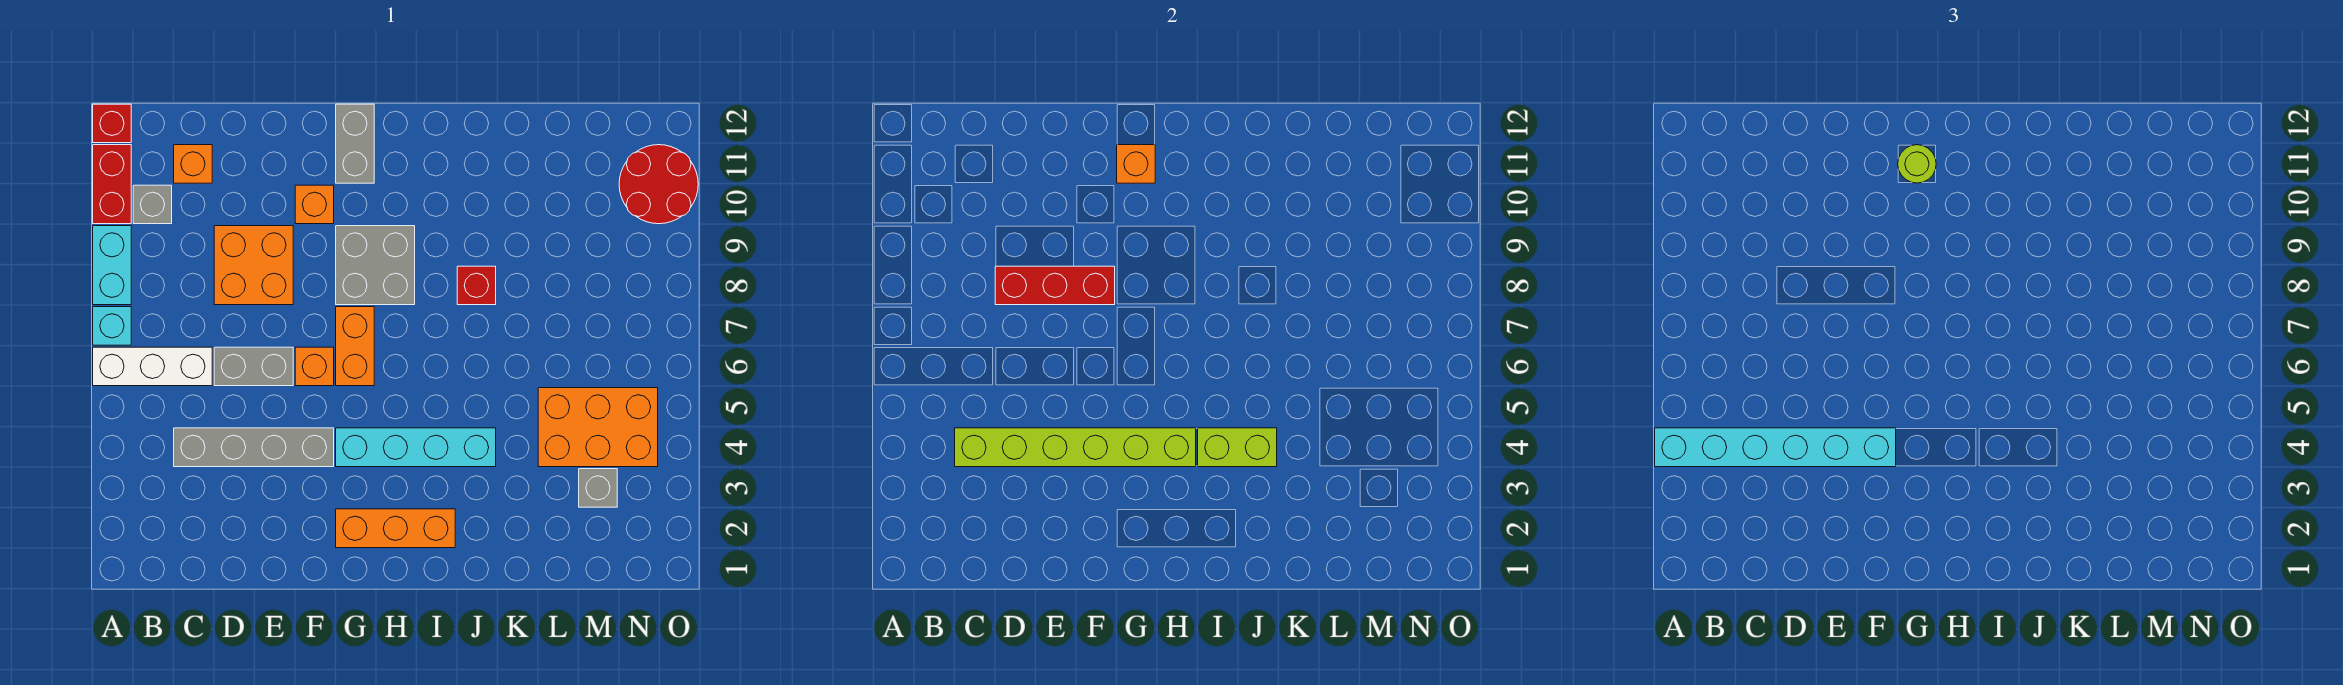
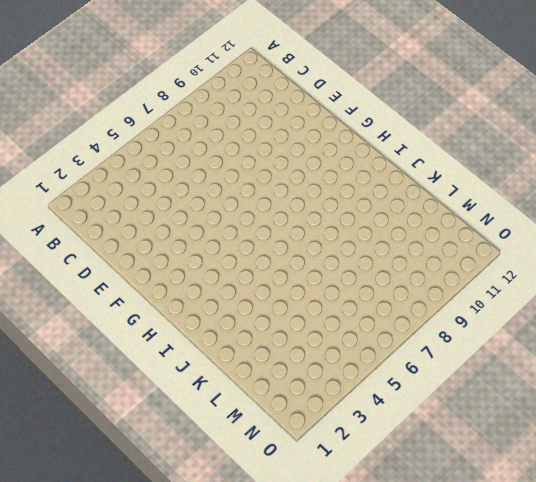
none -> white 1x3 brick [93,347,212,386]
none -> cyan 1x1 brick [93,307,131,345]
none -> cyan 1x2 brick [93,226,131,305]

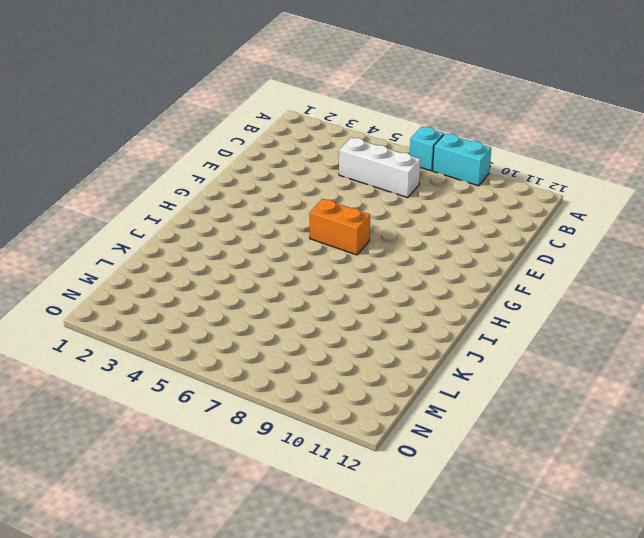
white 1x3 brick [339,137,420,198] -> white 1x3 brick turned to [93,347,212,386]
none -> red 1x2 brick [93,145,131,224]
none -> red 1x1 brick [93,104,131,143]
none -> grey 1x1 brick [133,185,172,224]

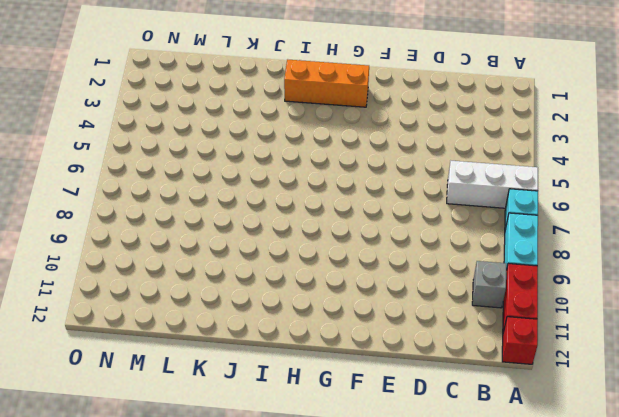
none -> grey 1x4 brick [174,428,334,467]
none -> orange 1x1 brick [174,145,212,183]
none -> grey 1x2 brick [214,347,293,386]

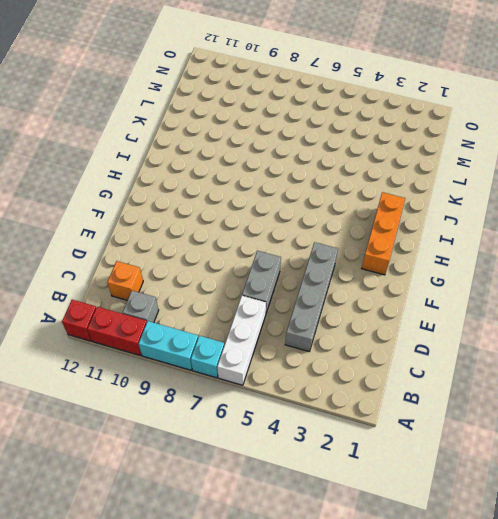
none -> orange 2x2 brick [214,226,293,305]
none -> orange 1x1 brick [295,347,334,386]
none -> orange 1x1 brick [295,185,334,224]

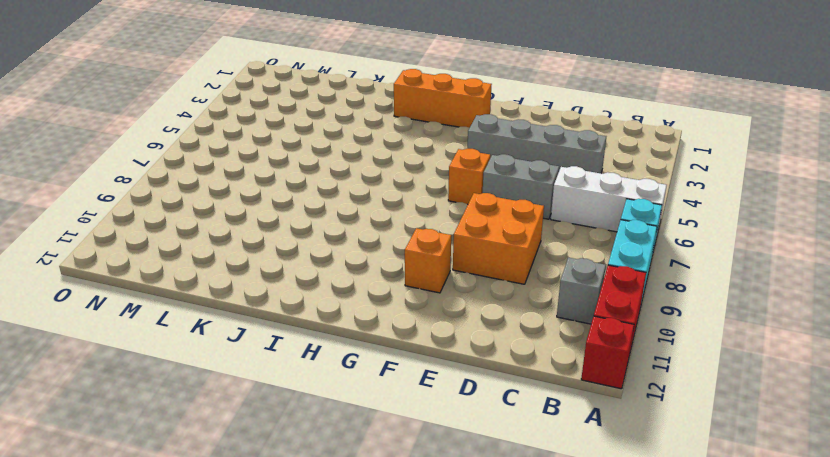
none -> orange 1x1 brick [174,145,212,183]
none -> cyan 1x4 brick [336,428,496,467]
none -> orange 1x2 brick [336,307,374,386]

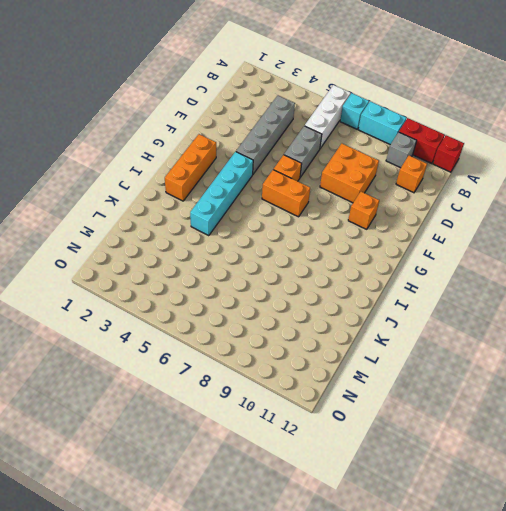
none -> grey 2x2 brick [336,226,415,305]
none -> grey 1x2 brick [336,104,374,183]
none -> red 1x1 brick [457,266,496,305]

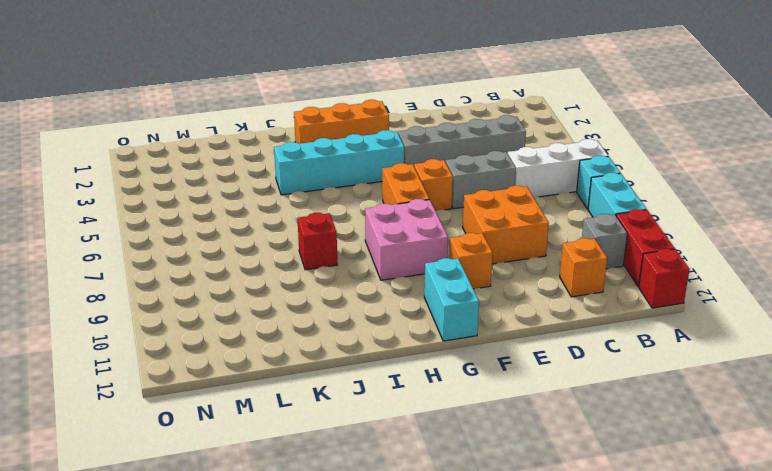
pink 2x2 brick [365,199,448,280] -> grey 2x2 brick [336,226,415,305]
cyan 1x2 brick [424,258,479,341] -> grey 1x2 brick [336,104,374,183]
none -> orange 2x3 brick [538,388,658,467]
none -> grey 1x1 brick [579,469,617,507]
none -> red 2x2 round brick [619,145,698,224]

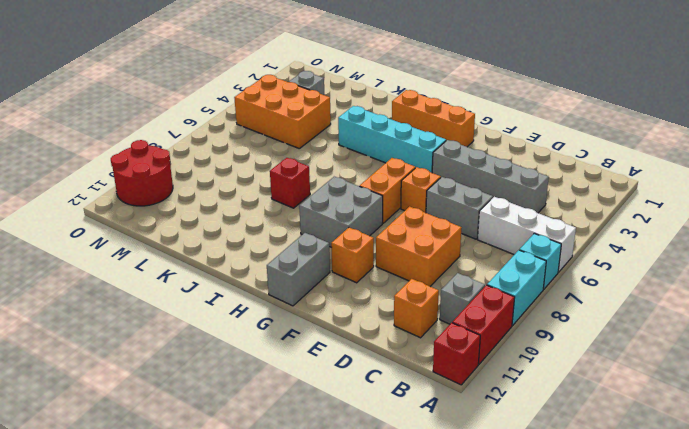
none -> lime 1x6 brick [955,428,1196,467]
none -> red 1x3 brick [995,266,1115,305]
none -> orange 1x1 brick [1117,145,1155,183]

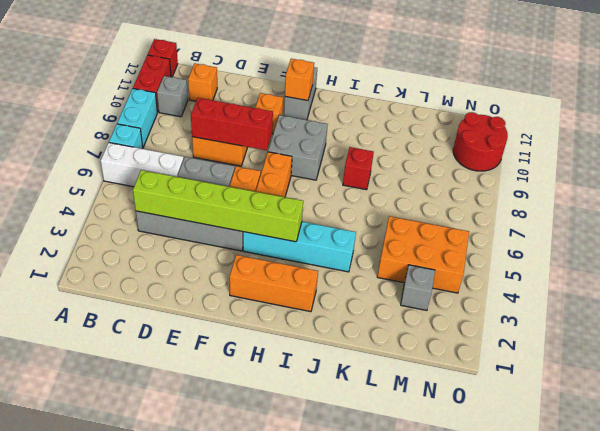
none -> lime 1x2 brick [1198,428,1277,467]
none -> cyan 1x6 brick [1655,428,1896,467]
none -> lime 1x1 round brick [1898,145,1936,183]

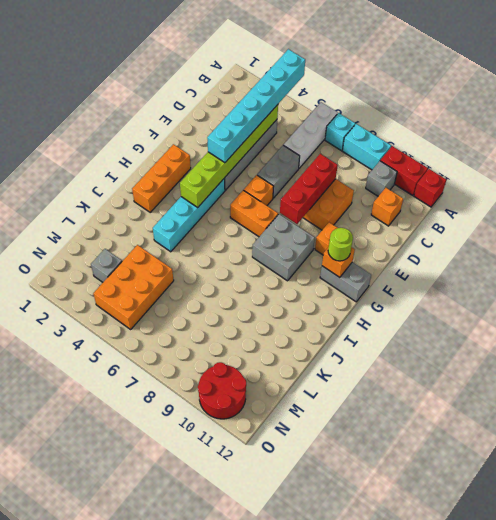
none -> red 1x1 brick [457,266,496,305]
none -> lime 1x2 brick [1198,428,1277,467]

